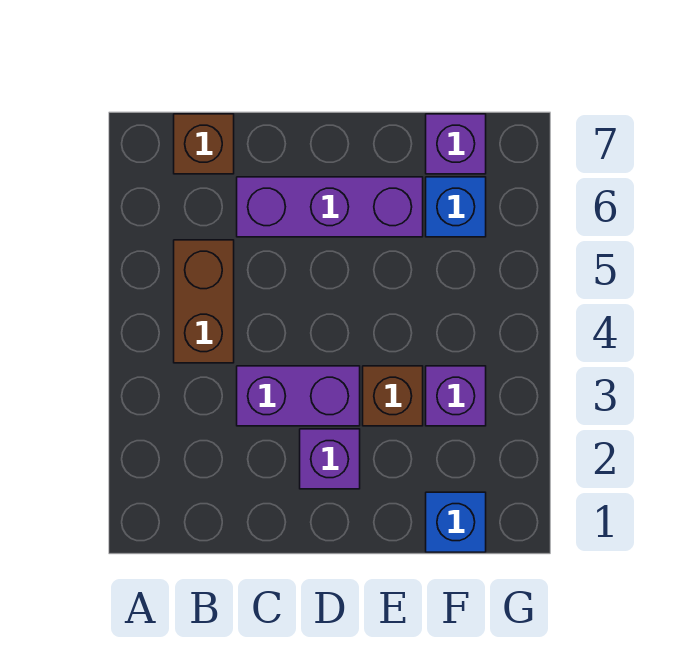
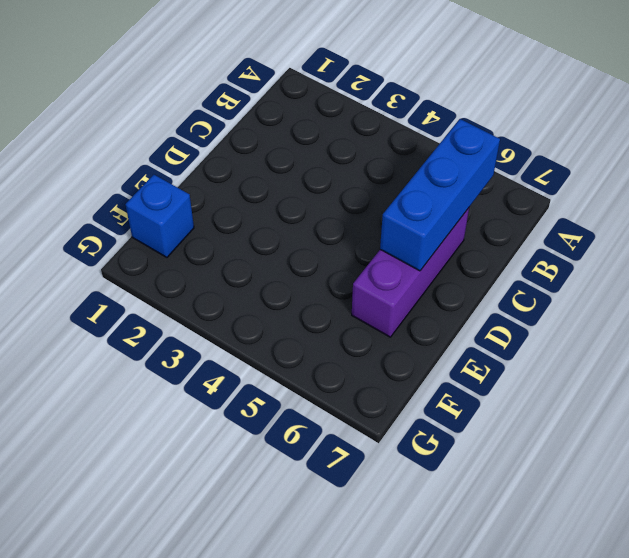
blue 1x3 brick [380,119,500,271] -> none
none -> brown 1x2 brick [174,240,234,363]
none -> brown 1x1 brick [174,114,234,174]

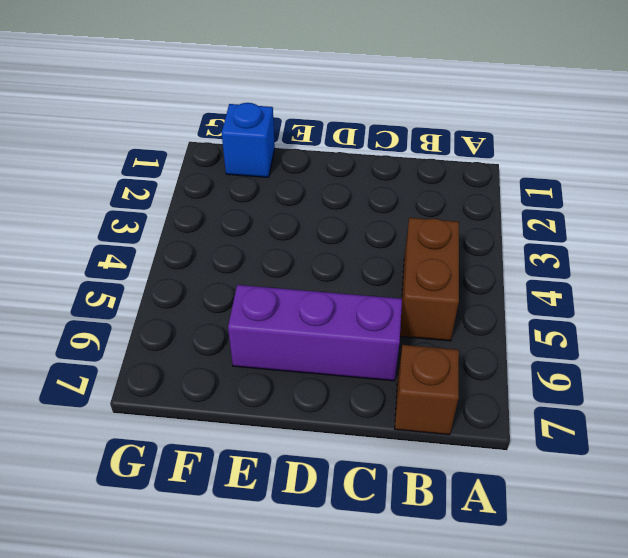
none -> purple 1x2 brick [237,366,360,426]
none -> purple 1x1 brick [300,429,360,489]

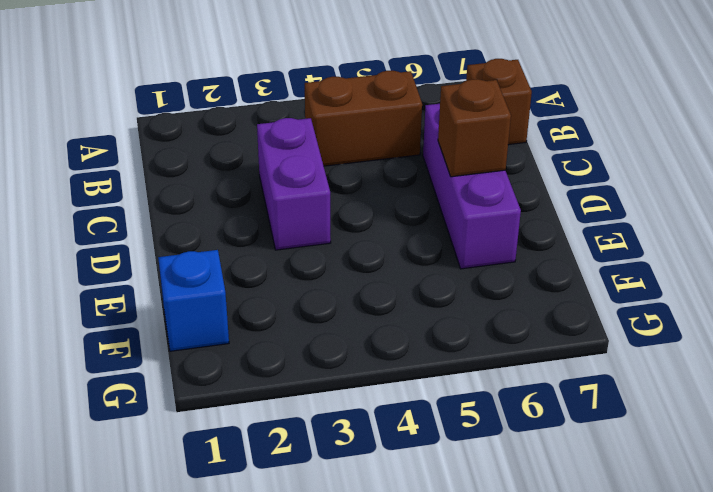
brown 1x1 brick [438,79,511,177] -> brown 1x1 brick moved to [363,366,423,426]
none -> purple 1x1 brick [300,429,360,489]
none -> purple 1x1 brick [426,366,486,426]

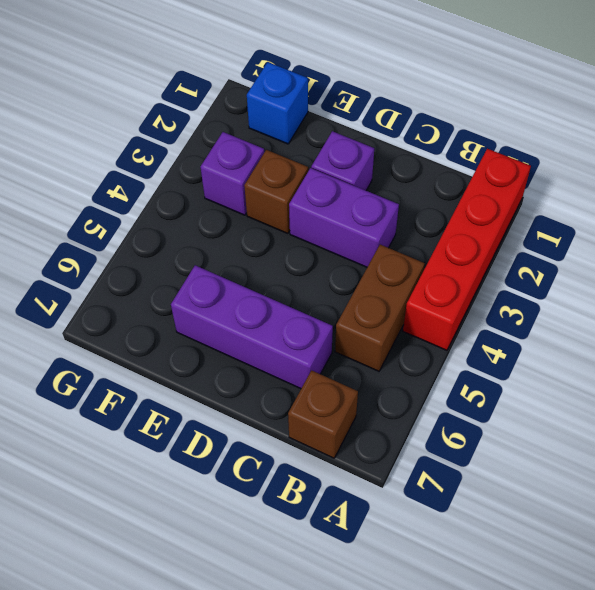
red 1x4 brick [403,149,531,350] -> none
none -> blue 1x1 brick [426,177,486,237]
none -> purple 1x1 brick [426,114,486,174]

